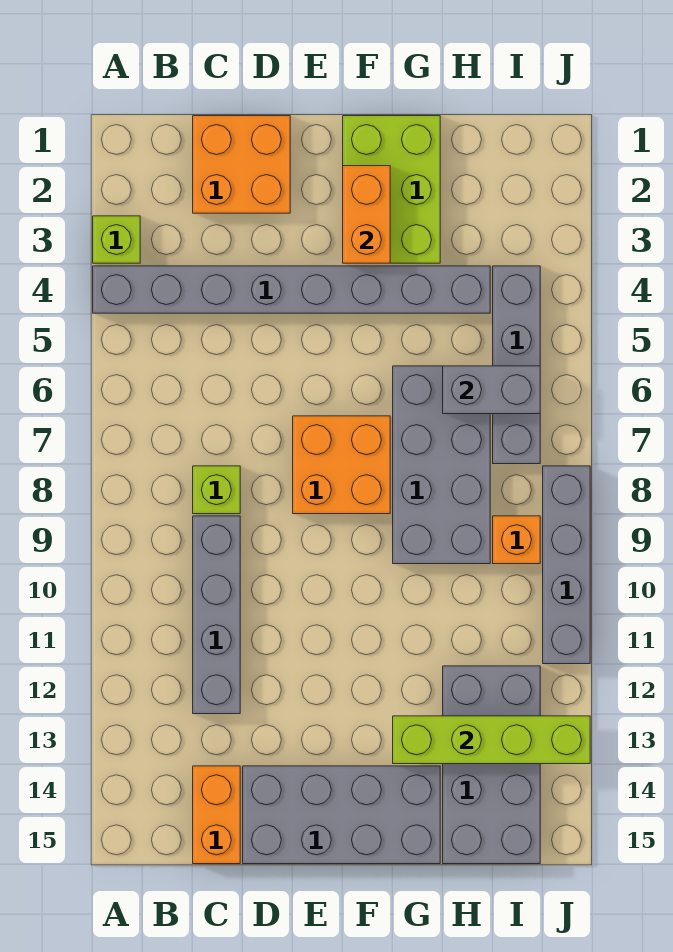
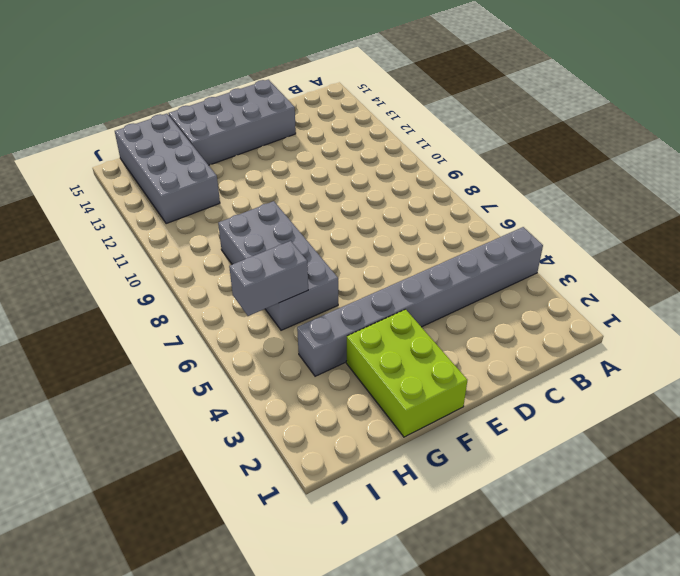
none -> lime 1x1 brick [93,216,140,263]
none -> orange 2x2 brick [193,116,290,213]
none -> lime 1x1 brick [193,466,240,514]

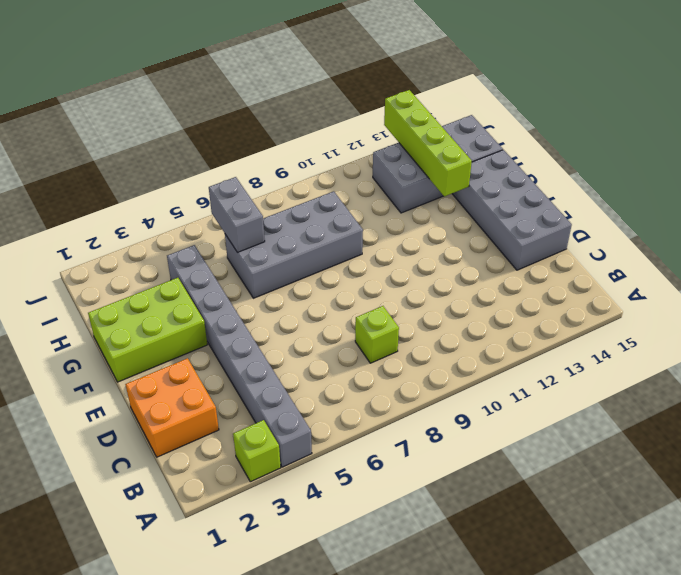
none -> grey 1x4 brick [193,516,240,714]
none -> orange 1x2 brick [193,766,240,864]
none -> orange 2x2 brick [293,416,390,514]

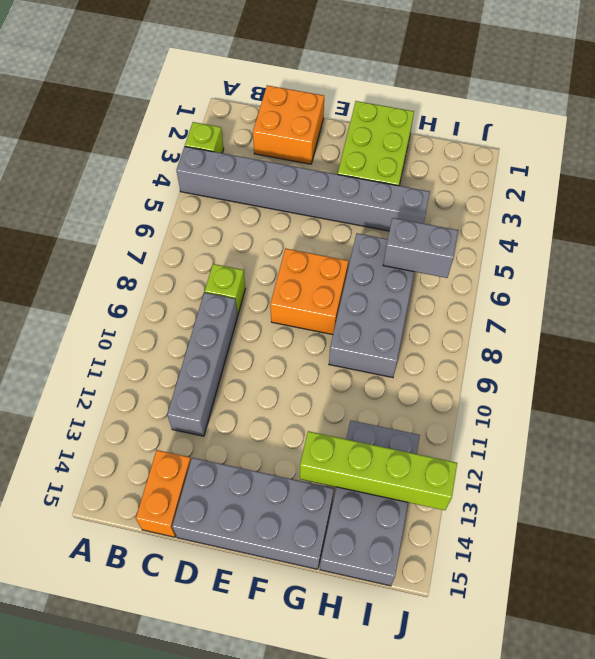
none -> grey 1x4 brick [493,266,540,464]
none -> orange 1x1 brick [493,516,540,564]
none -> grey 1x4 brick [543,466,590,664]

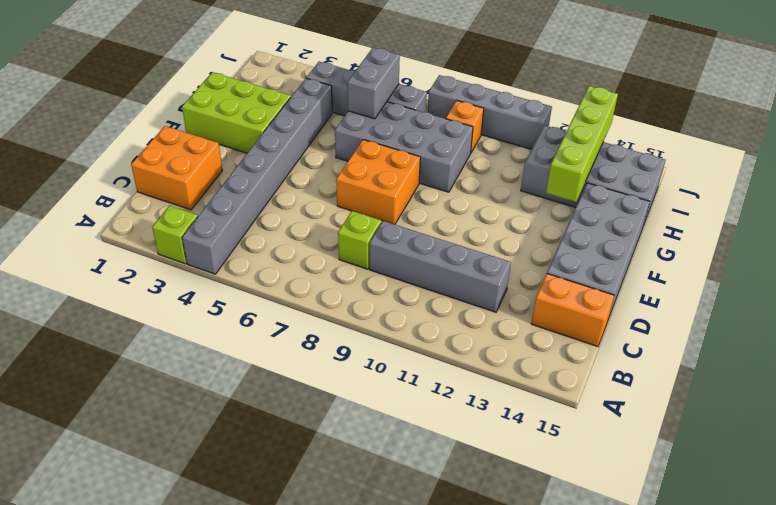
none -> orange 1x2 brick [343,166,390,263]

